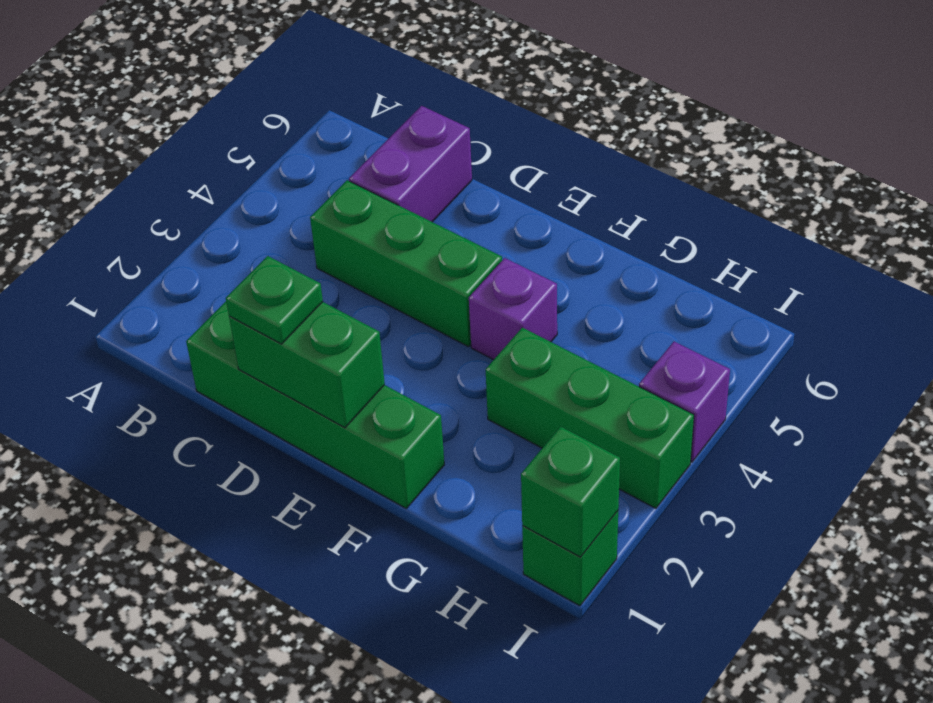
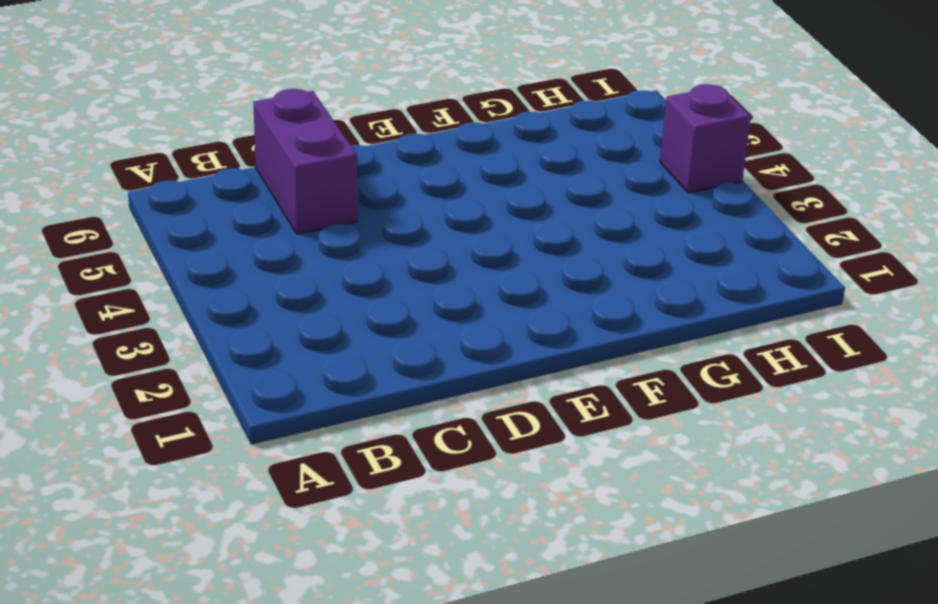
none -> green 1x4 brick [186,302,444,508]
none -> green 1x3 brick [310,180,502,347]

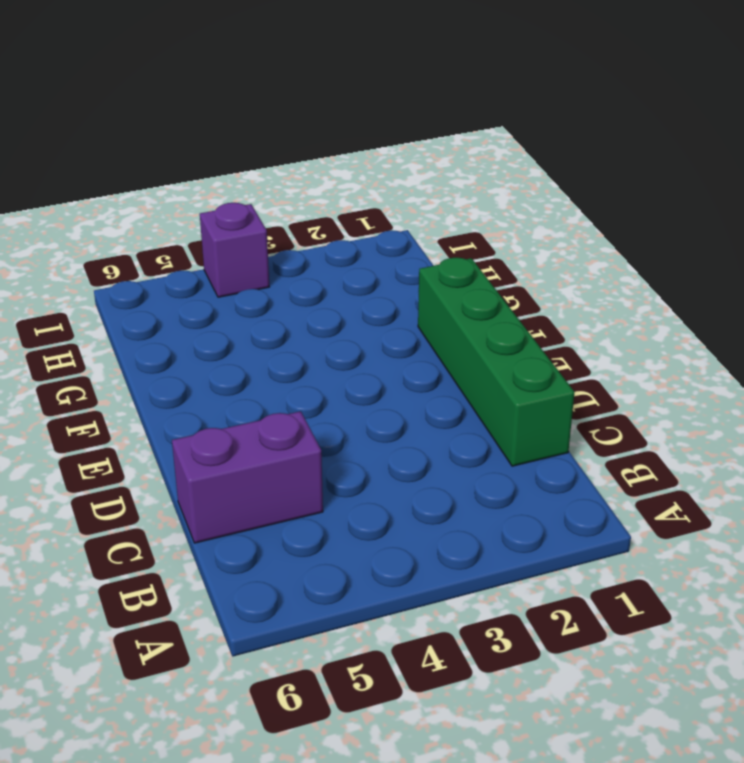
none -> green 1x3 brick [310,180,502,347]
none -> purple 1x1 brick [469,258,557,360]

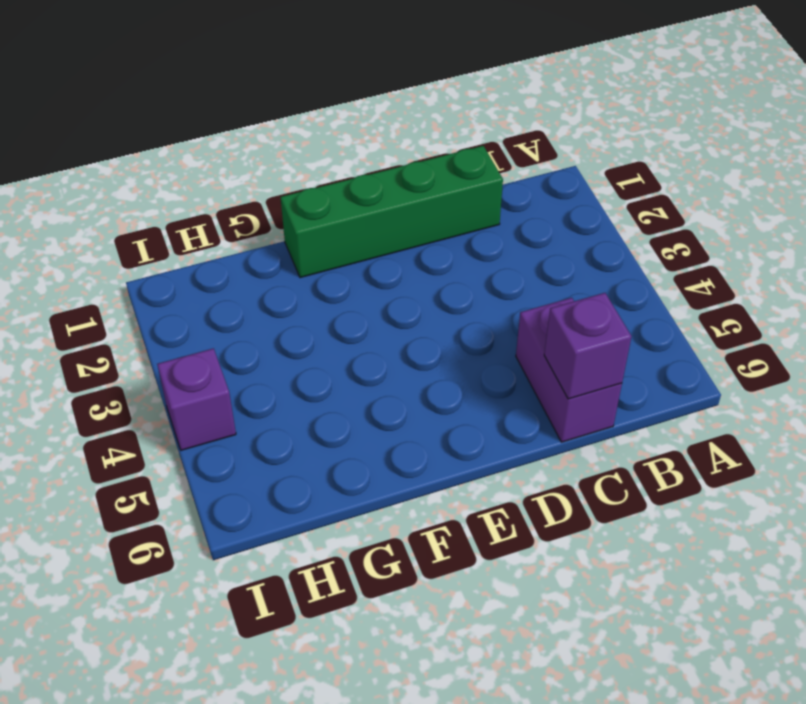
purple 1x1 brick [544,293,631,399] -> purple 1x1 brick moved to [469,258,557,360]
none -> green 1x3 brick [310,180,502,347]
none -> green 1x3 brick [486,328,694,508]

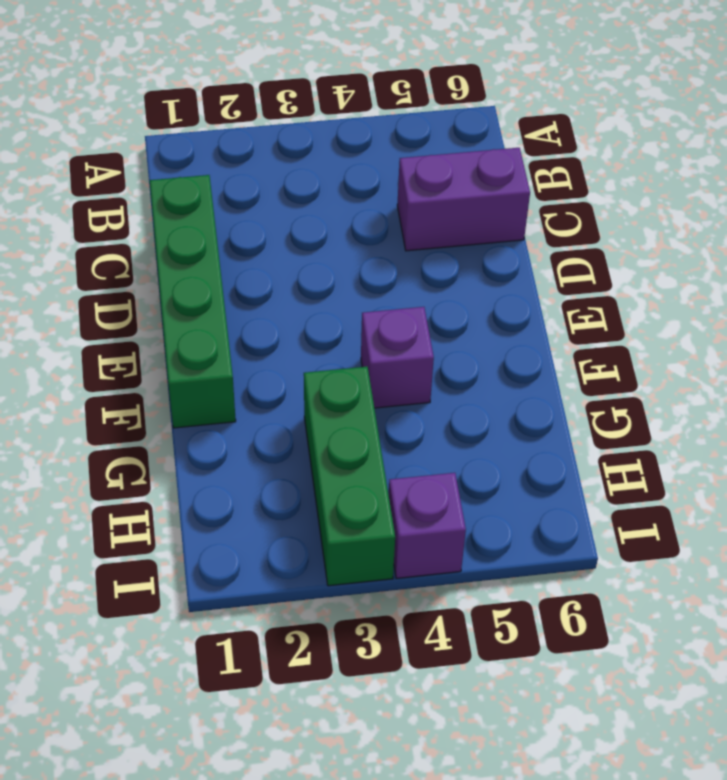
none -> green 1x3 brick [310,180,502,347]
none -> green 1x1 brick [522,511,618,606]

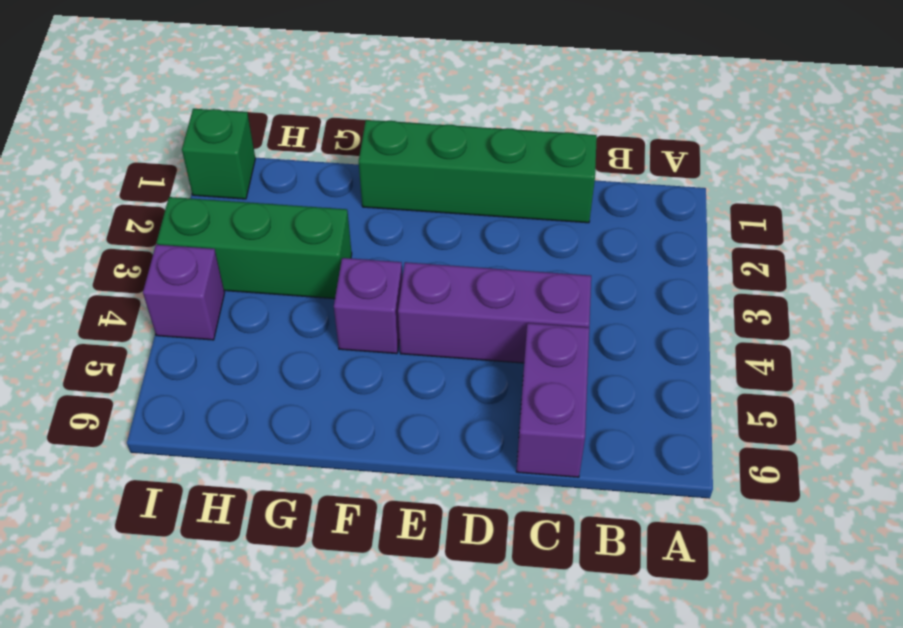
purple 1x3 brick [398,262,591,363] -> green 1x3 brick [310,180,502,347]
none -> green 1x2 brick [229,302,385,428]
none -> green 1x1 brick [521,427,620,557]

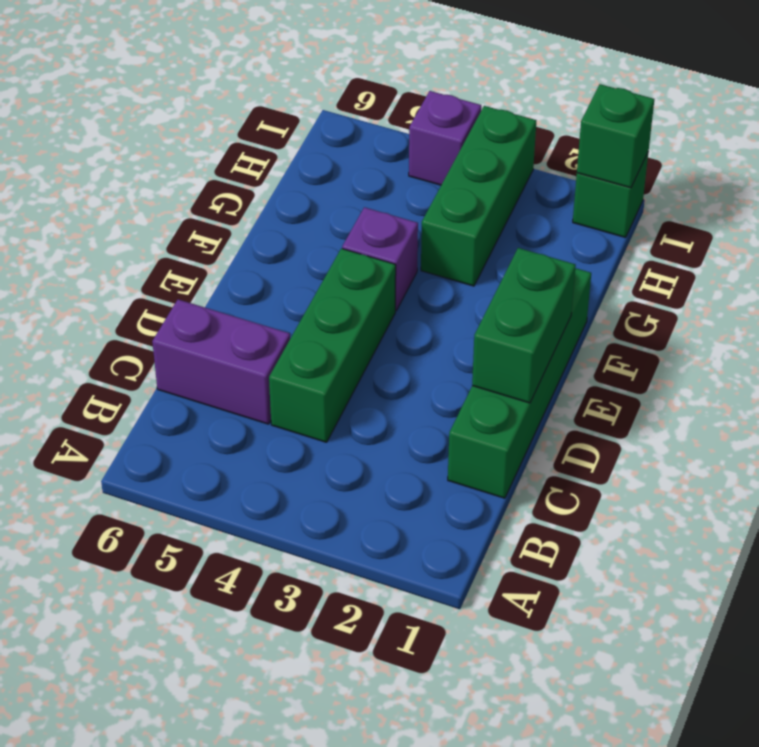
none -> green 1x1 plate [226,256,323,344]

